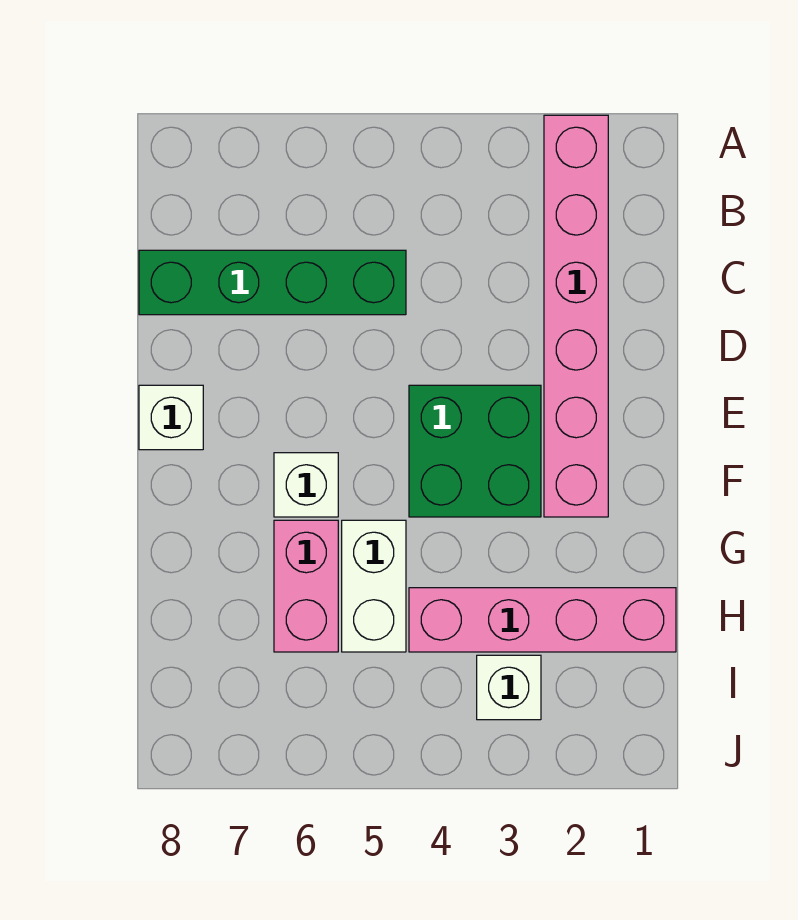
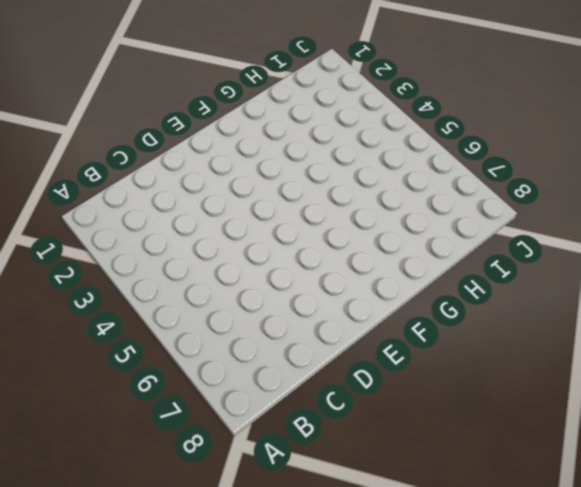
none -> pink 1x6 brick [544,115,608,517]
none -> green 1x4 brick [139,250,406,315]

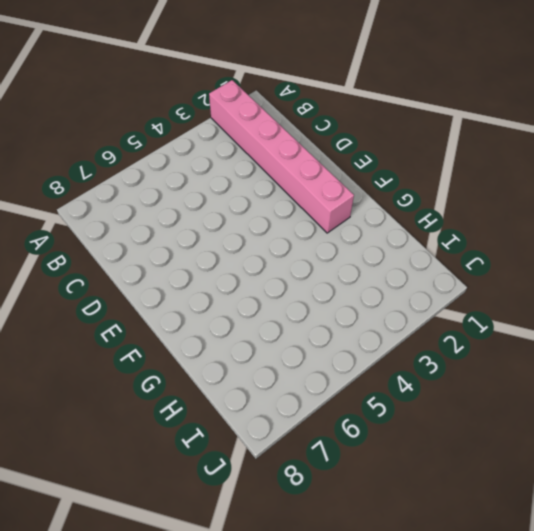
none -> green 1x4 brick [139,250,406,315]
none -> green 2x2 brick [409,385,541,517]

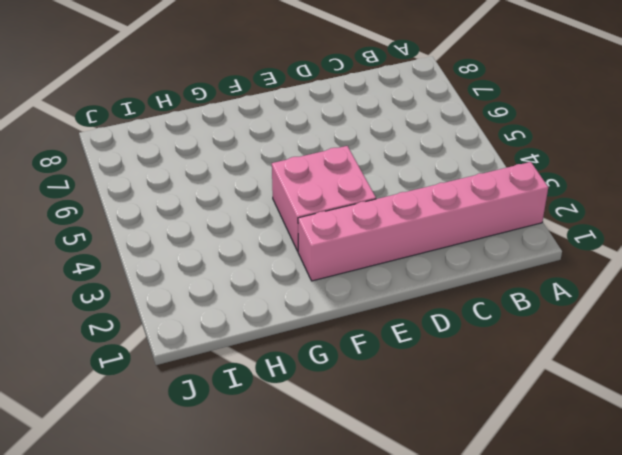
pink 2x2 brick [272,146,376,251] -> green 2x2 brick [409,385,541,517]
none -> green 1x4 brick [139,250,406,315]
none -> white 1x1 brick [139,385,203,450]

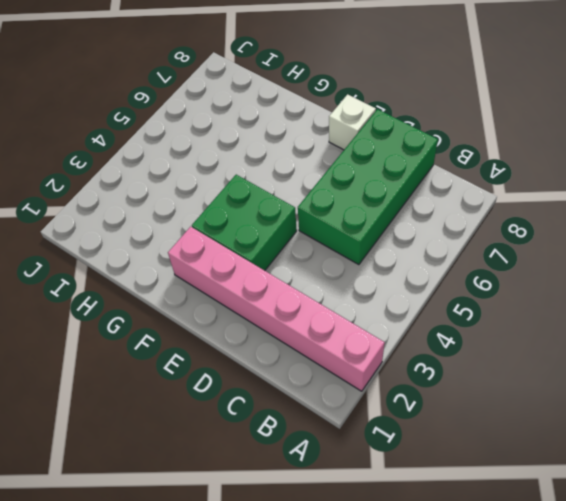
green 2x4 brick [298,109,438,265] -> green 1x4 brick [139,250,406,315]
none -> white 1x1 brick [274,453,338,517]
none -> white 1x2 brick [342,520,406,652]

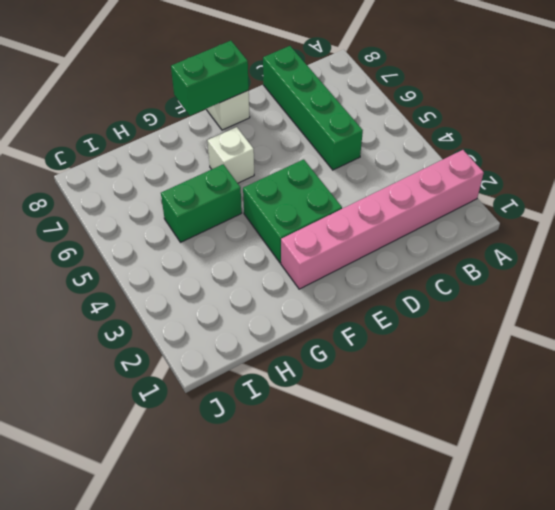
green 1x2 brick [171,41,249,116] -> none
green 1x2 brick [161,164,242,242] -> white 1x2 brick [342,520,406,652]
none -> pink 1x2 brick [274,520,338,652]
none -> pink 1x4 brick [409,588,676,652]

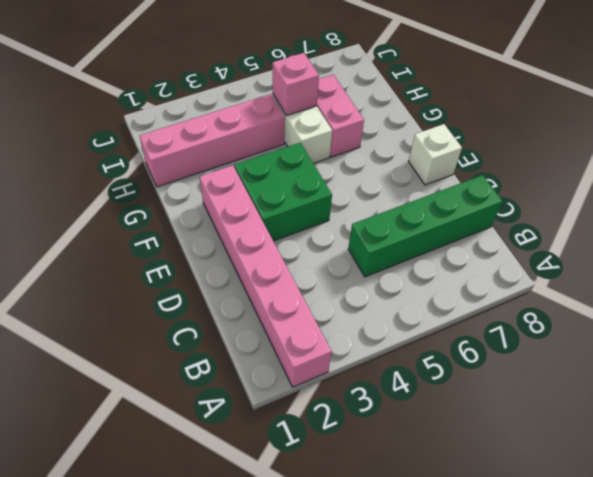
pink 1x1 brick [273,53,319,116] -> none
none -> white 1x1 brick [274,453,338,517]
none -> white 1x1 brick [477,655,541,720]

